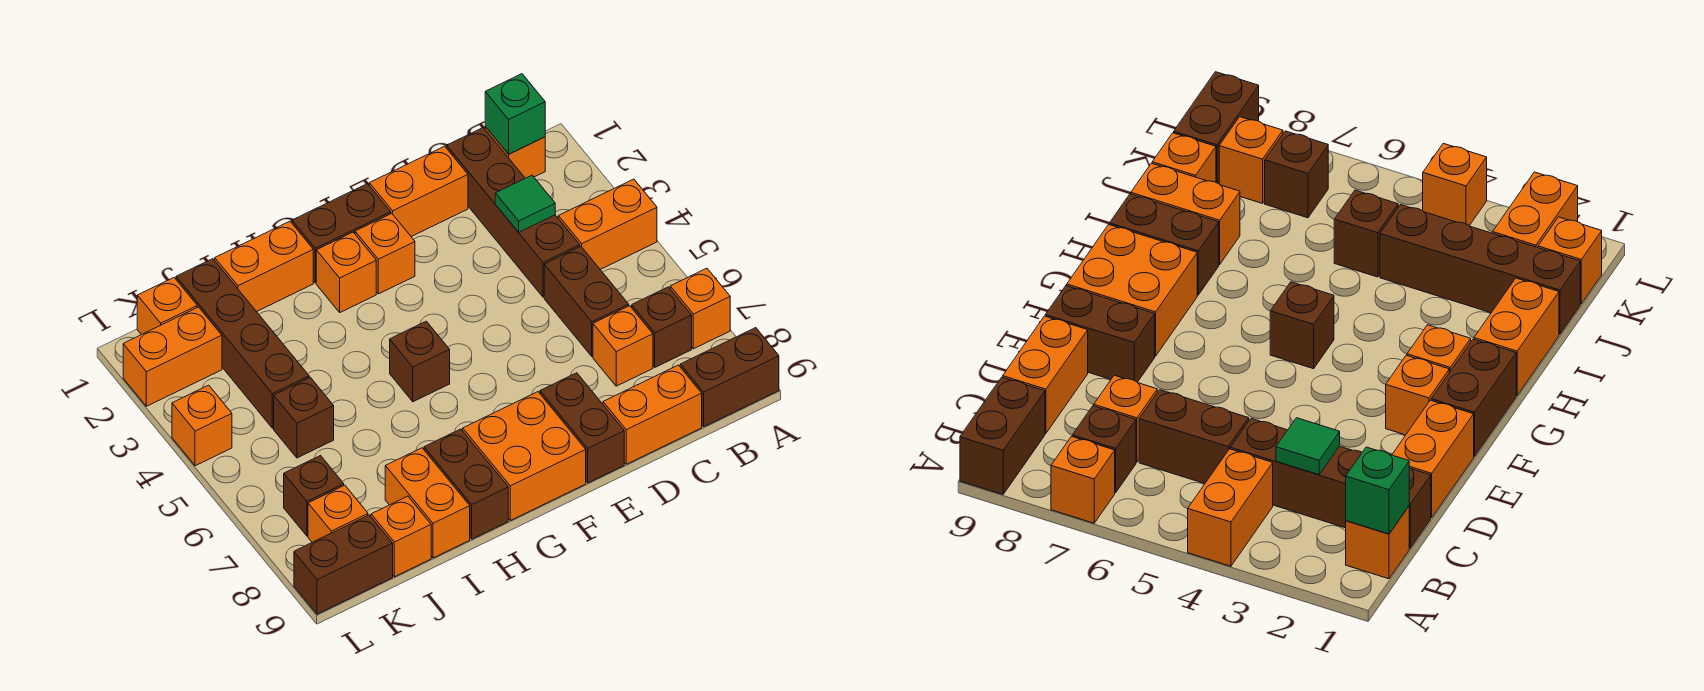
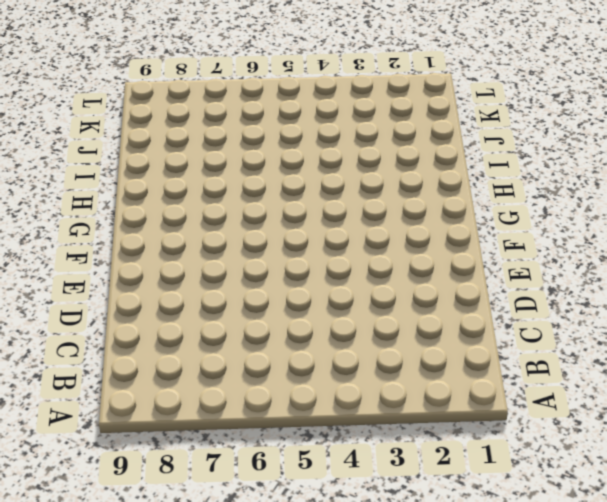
none -> orange 1x2 brick [558,179,657,269]
none -> orange 1x1 brick [670,268,730,349]
none -> brown 1x2 brick [680,328,779,427]
none -> orange 1x1 brick [485,127,545,178]

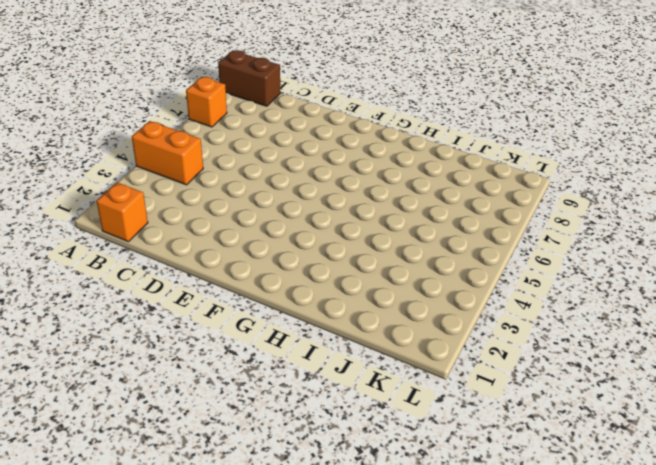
none -> brown 1x1 brick [632,287,692,367]
none -> brown 1x4 brick [447,128,580,297]
none -> brown 1x2 brick [544,246,629,356]
none -> orange 1x1 brick [593,306,653,386]

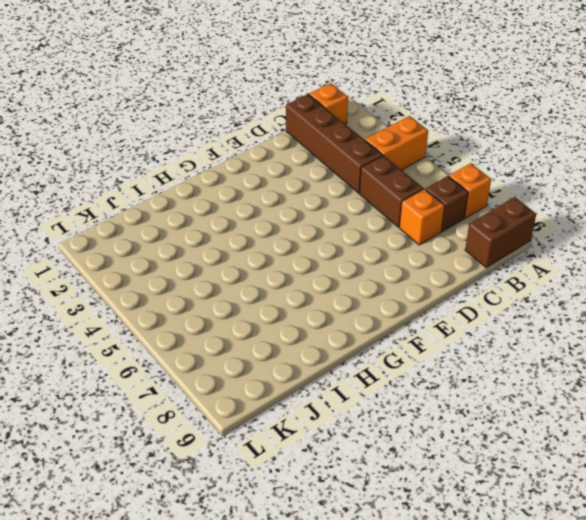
none -> orange 1x2 brick [603,365,702,464]
none -> orange 1x2 brick [369,146,468,237]
none -> brown 1x2 brick [540,373,624,483]
none -> brown 1x2 brick [292,184,391,283]

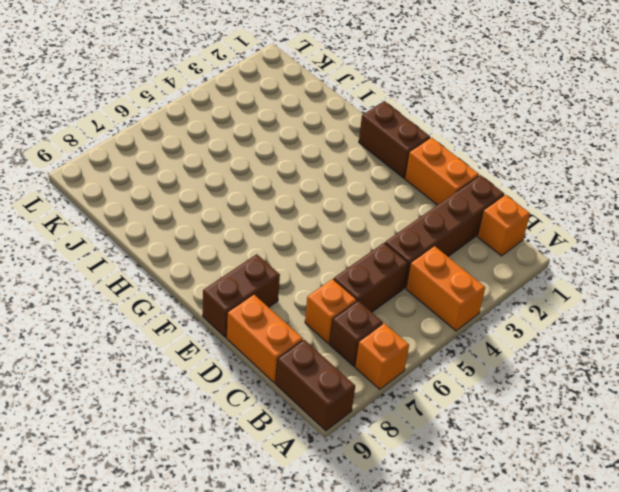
none -> orange 1x1 brick [355,213,415,294]
none -> orange 2x2 brick [463,392,586,520]
none -> orange 1x1 brick [316,232,376,312]
none -> brown 1x1 brick [390,321,450,402]

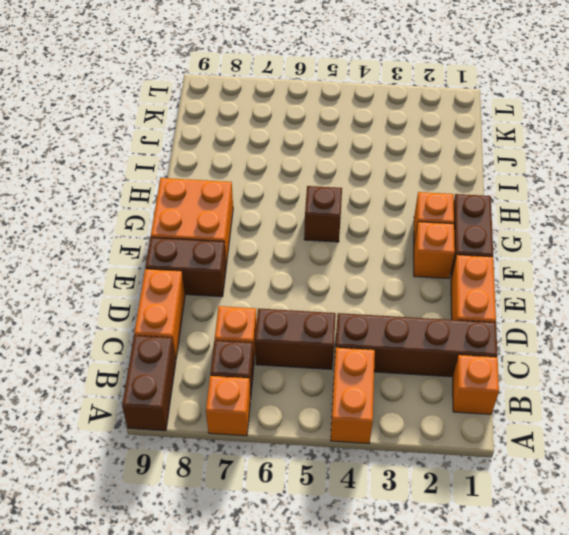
none -> orange 1x2 brick [215,221,313,312]
none -> brown 1x2 brick [424,429,508,539]
none -> orange 1x2 brick [385,448,470,558]
none -> brown 1x4 brick [176,259,309,428]

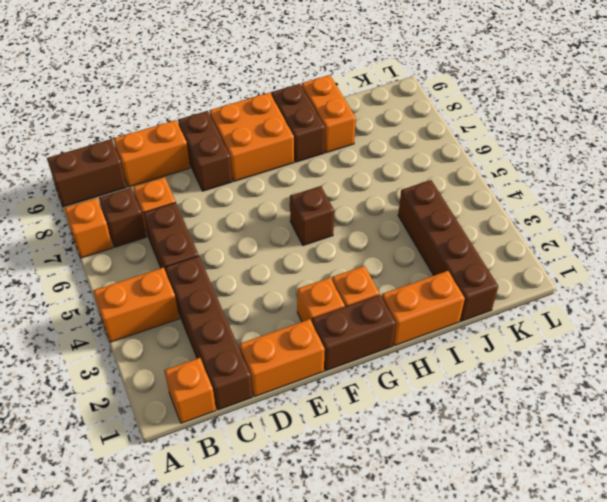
none -> brown 1x1 brick [274,377,334,458]
none -> orange 1x1 brick [371,496,431,577]
none -> orange 1x1 brick [137,278,197,335]
none -> orange 1x2 brick [123,307,222,406]

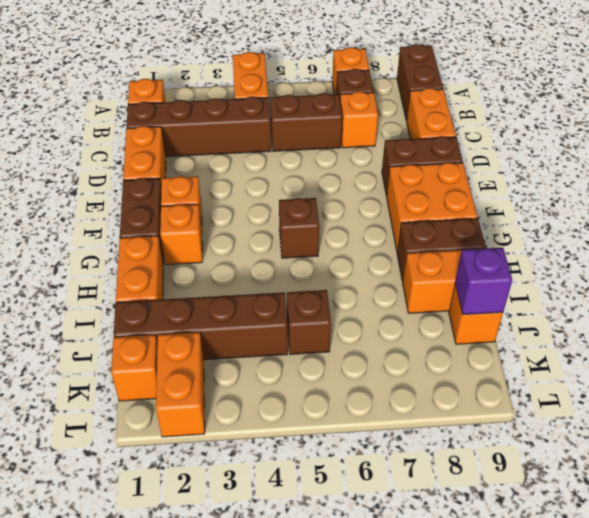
purple 1x1 brick [455,248,512,315] -> none
none -> brown 1x1 brick [284,456,344,536]
none -> orange 1x1 brick [308,485,368,542]
none -> brown 1x2 brick [294,515,393,614]
none -> orange 1x1 brick [172,385,232,466]

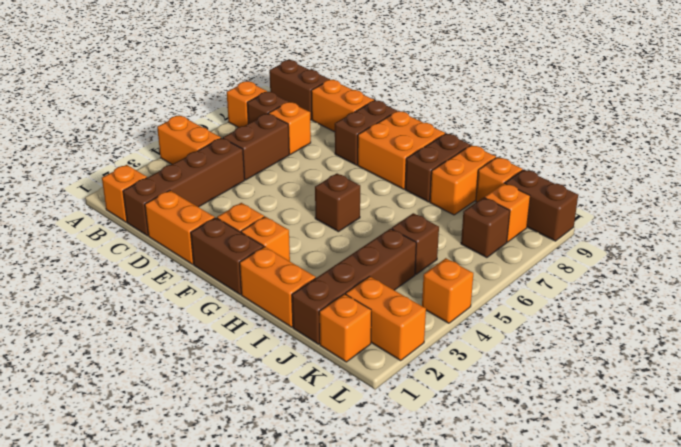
none -> green 1x1 brick [485,74,545,154]
none -> green 1x1 tile [495,175,555,232]

